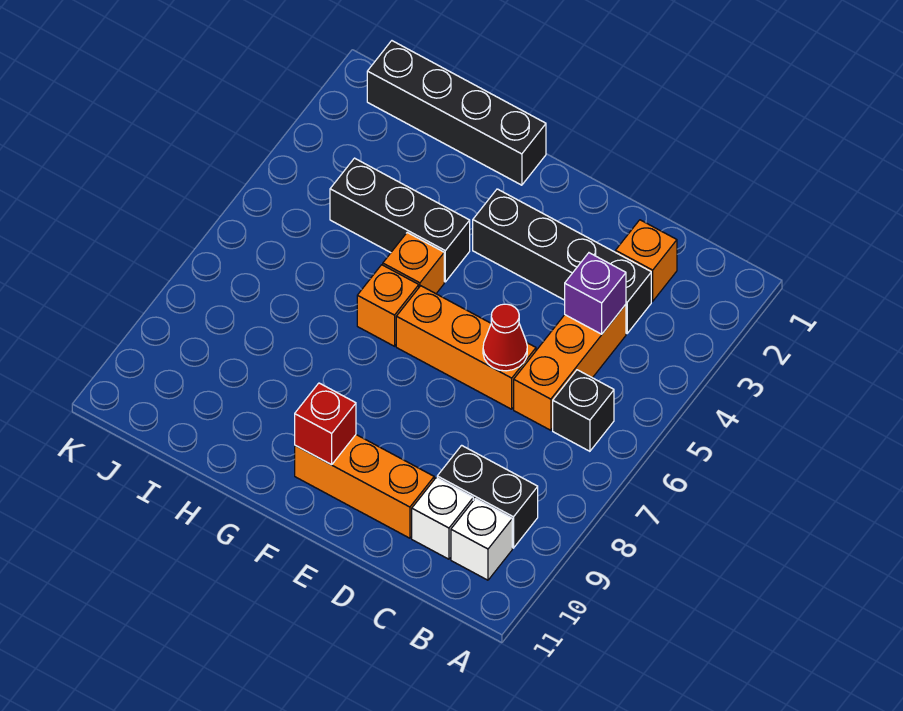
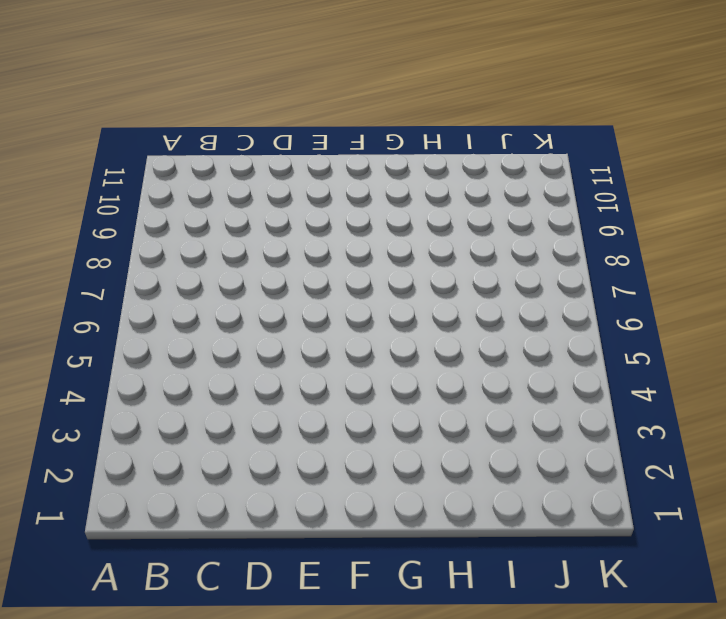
none -> black 1x1 brick [553,370,614,451]
none -> black 1x2 brick [437,445,538,548]
none -> white 1x1 brick [451,499,512,580]

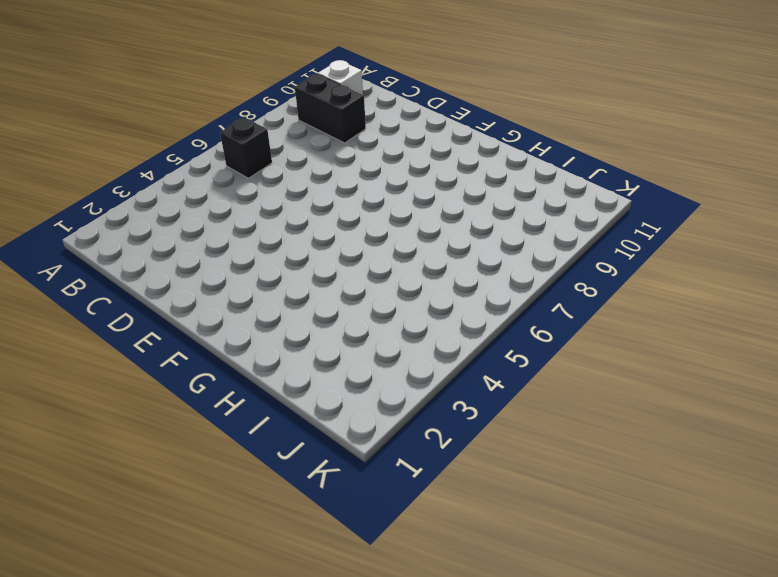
none -> orange 1x1 brick [615,220,677,301]
none -> black 1x4 brick [473,189,651,333]
none -> orange 1x3 brick [514,304,626,430]

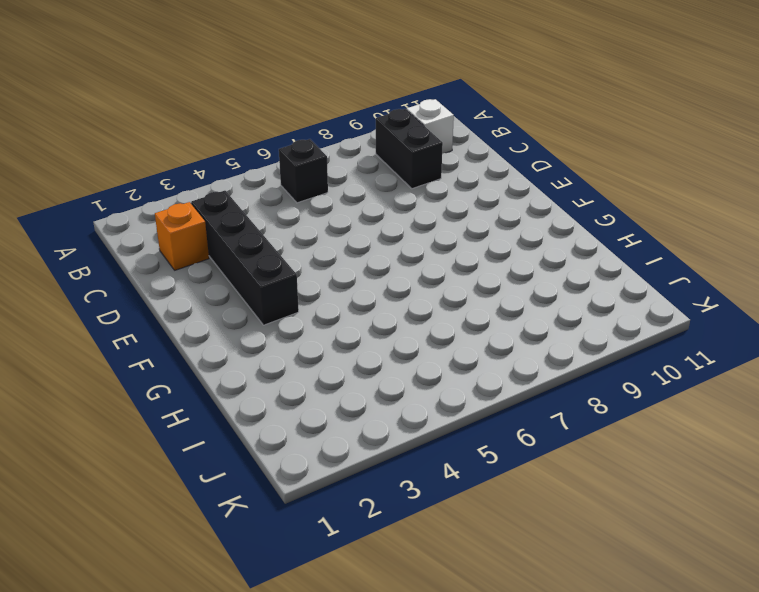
none -> orange 1x3 brick [514,304,626,430]
none -> white 1x1 brick [412,478,473,559]
none -> orange 1x3 brick [396,286,536,409]

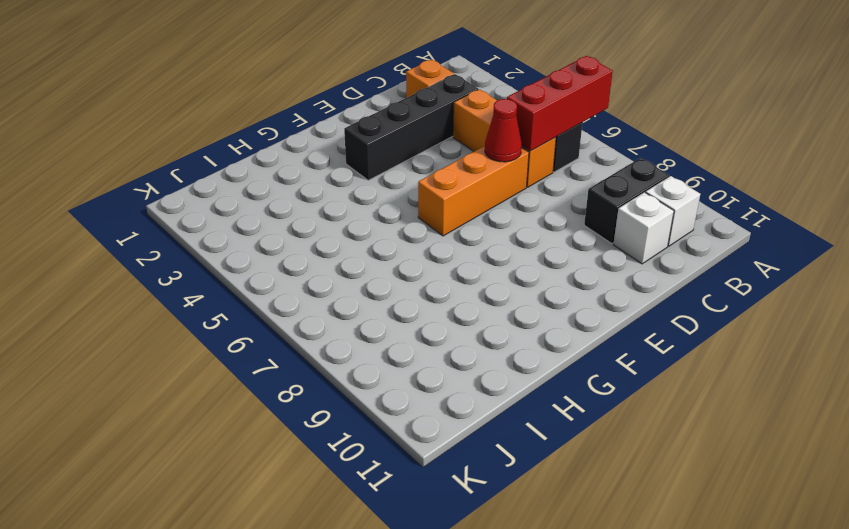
red 1x3 brick [507,56,613,151] -> none
none -> orange 1x3 brick [295,435,434,538]
none -> black 1x4 brick [367,41,546,185]
none -> black 1x3 brick [330,158,470,282]

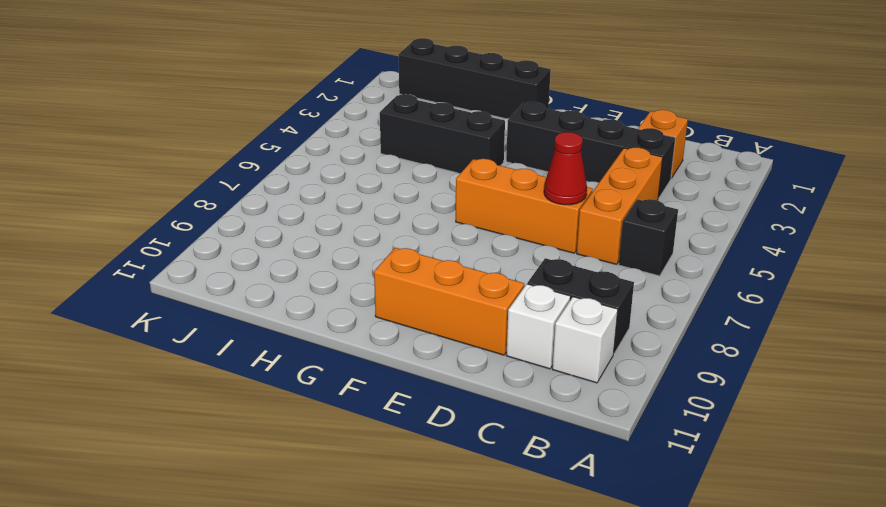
none -> orange 1x1 brick [383,233,444,294]
none -> orange 1x1 brick [357,265,419,346]
none -> purple 1x1 brick [565,253,626,334]

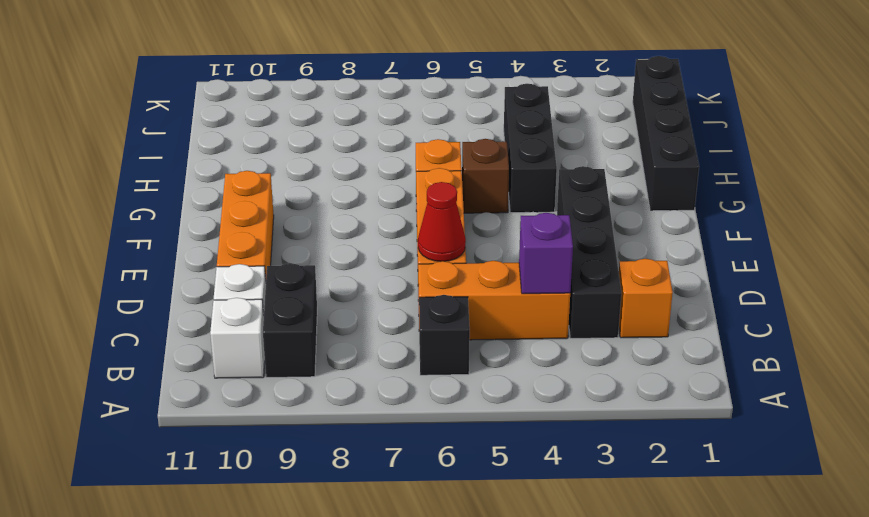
brown 1x1 brick [462,139,509,213] -> orange 1x1 brick [383,233,444,294]
none -> red 1x1 brick [295,383,356,465]

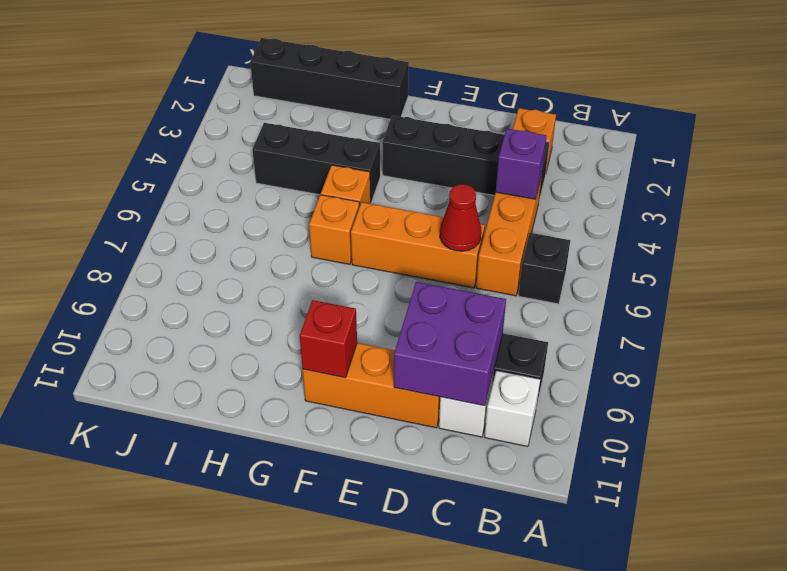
purple 2x2 brick [394,282,506,406] -> none

